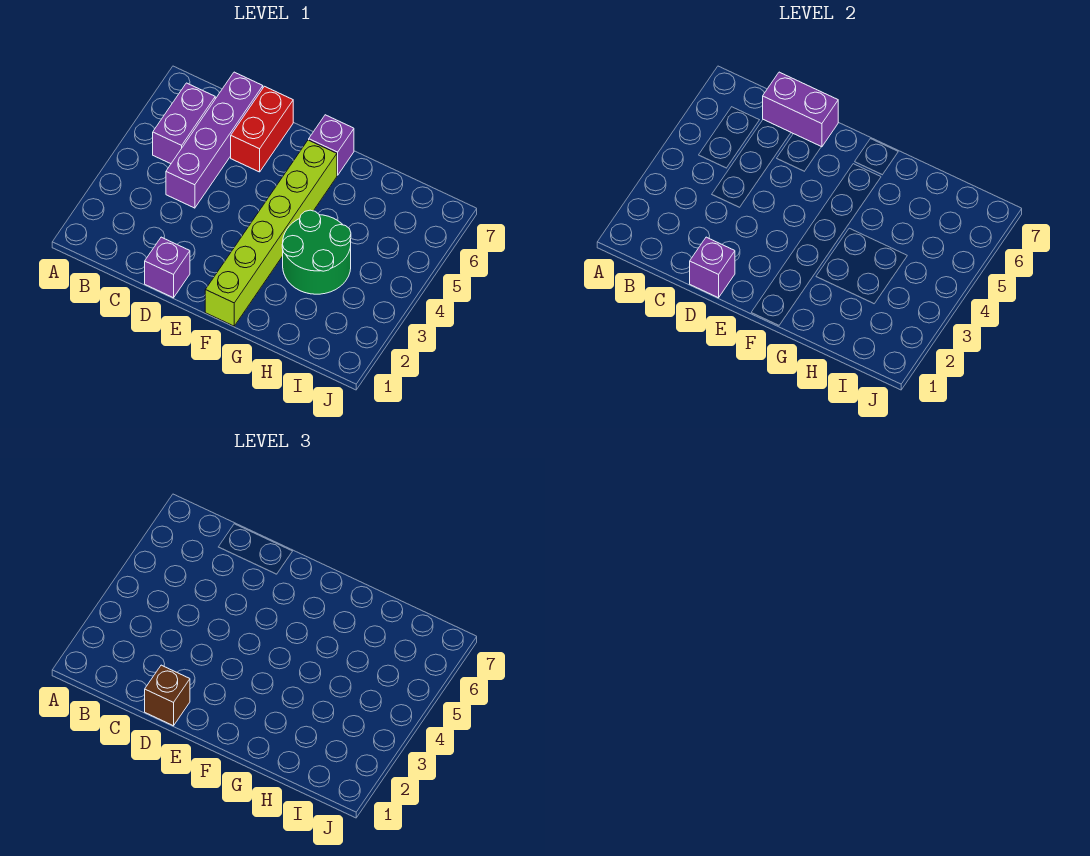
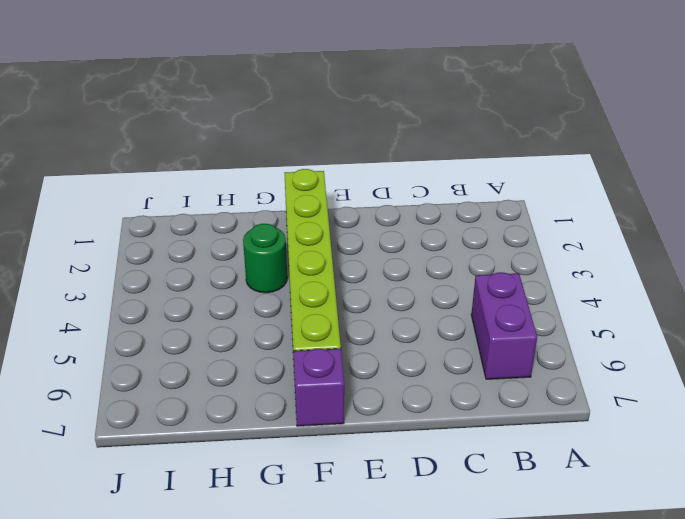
green 1x1 round brick [243,224,287,293] -> green 2x2 round brick [282,210,351,294]
none -> purple 1x4 brick [166,72,263,208]
none -> purple 1x1 brick [145,237,190,298]

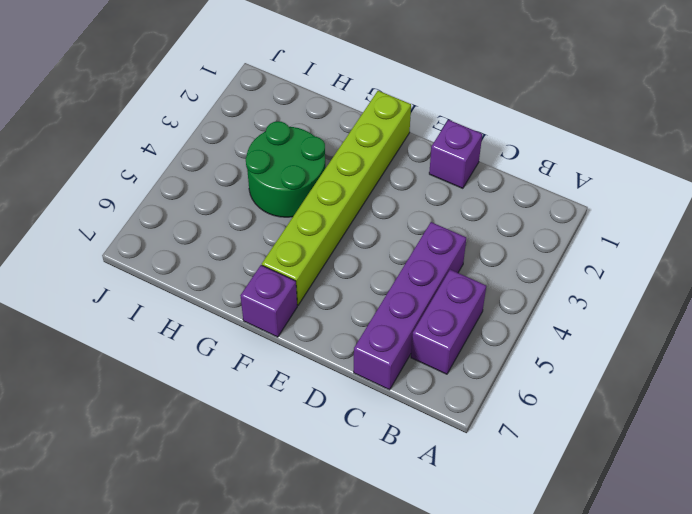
none -> red 1x2 brick [231,86,293,172]
none -> purple 1x2 brick [763,72,838,147]

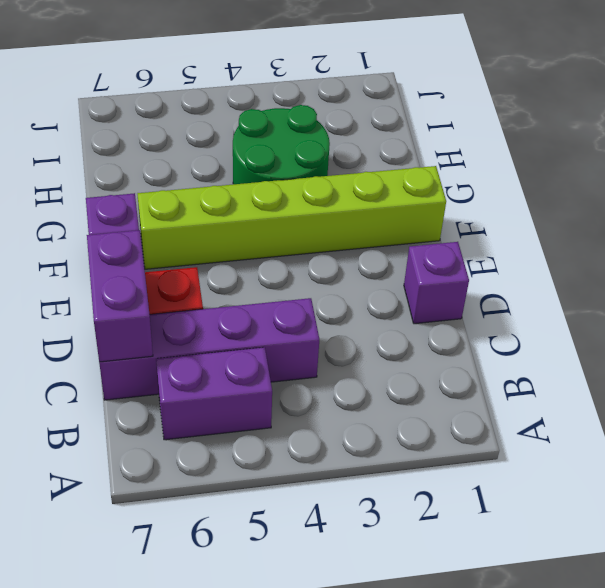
none -> purple 1x1 brick [690,237,735,298]
none -> brown 1x1 brick [145,665,190,726]

